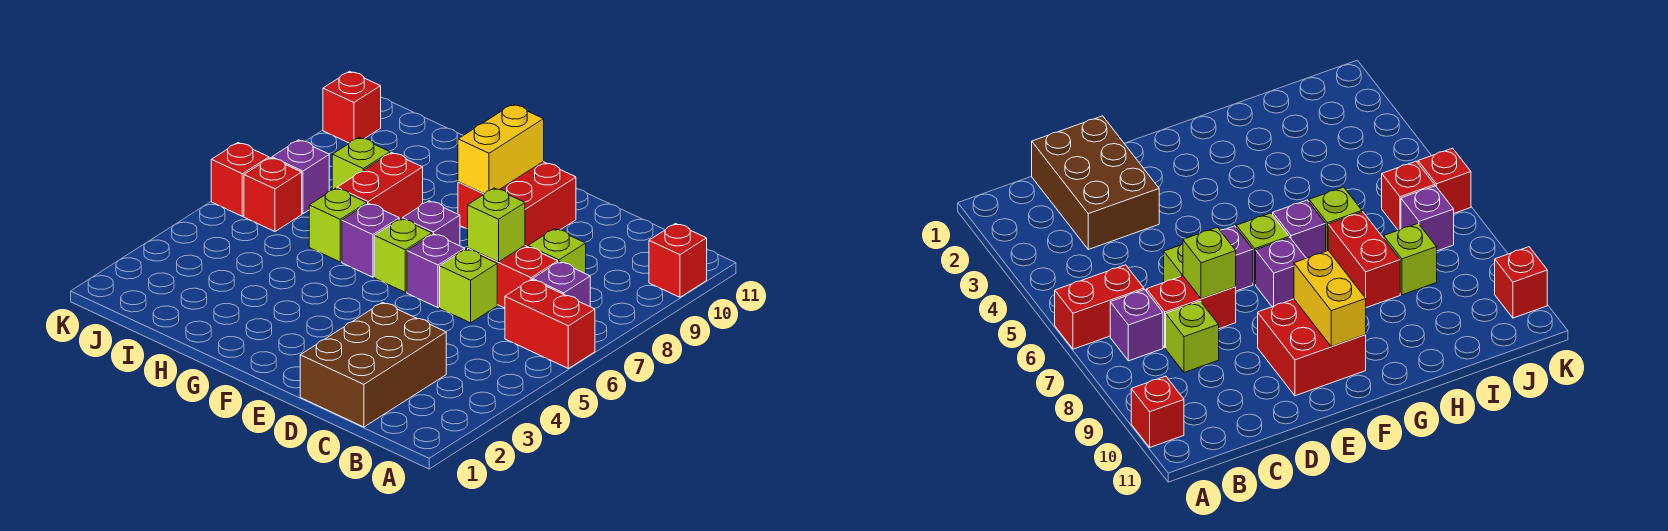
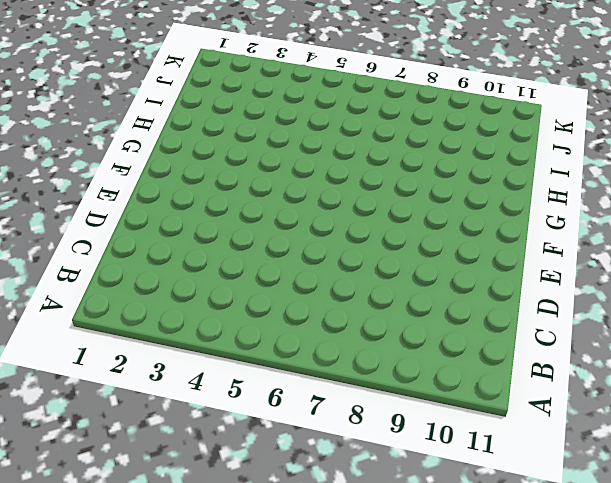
none -> red 1x2 brick [505,280,595,368]
none -> red 1x1 brick [649,224,707,297]
none -> purple 1x1 brick [533,262,590,306]

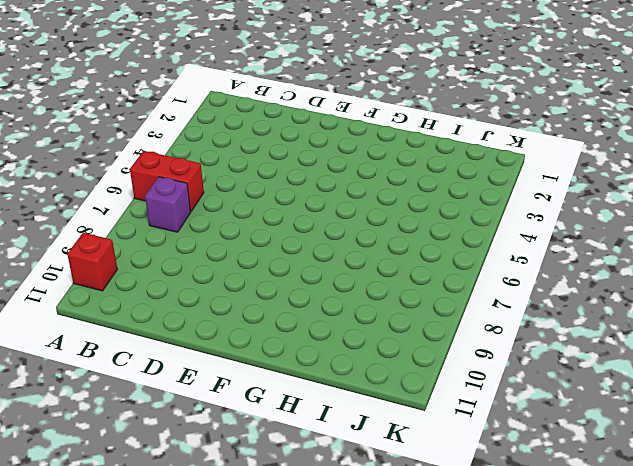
none -> brown 2x3 brick [300,302,446,427]
none -> red 1x2 brick [468,246,558,308]
none -> lime 1x1 brick [528,229,586,274]

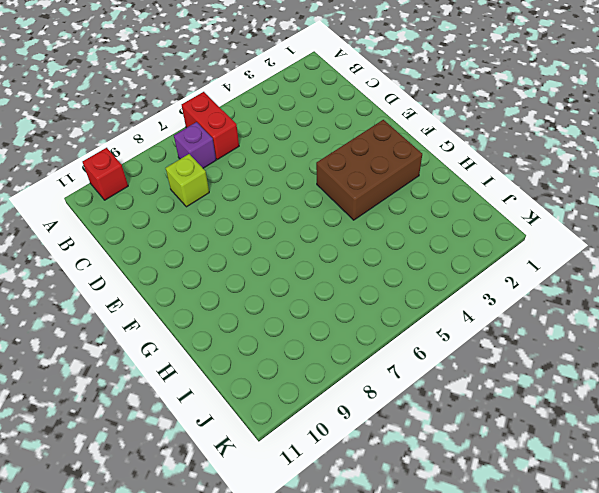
brown 2x3 brick [316,120,422,220] -> brown 2x3 brick moved to [300,302,446,427]
none -> red 1x2 brick [468,246,558,308]
none -> lime 1x1 brick [440,249,497,323]
none -> purple 1x1 brick [407,234,465,308]

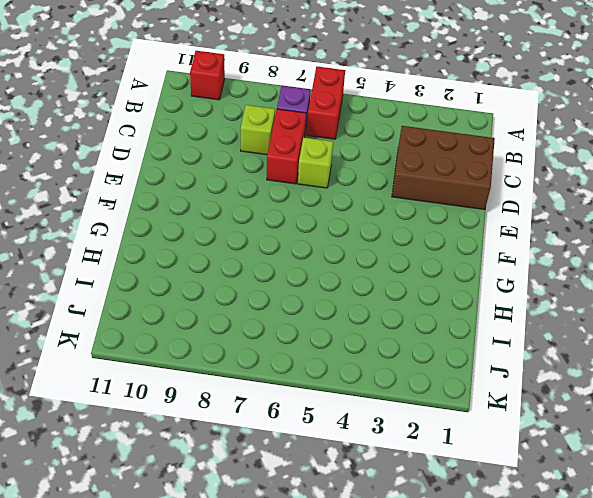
none -> purple 1x1 brick [407,234,465,308]
none -> red 2x2 brick [458,162,576,247]
none -> lime 1x1 brick [374,219,432,292]

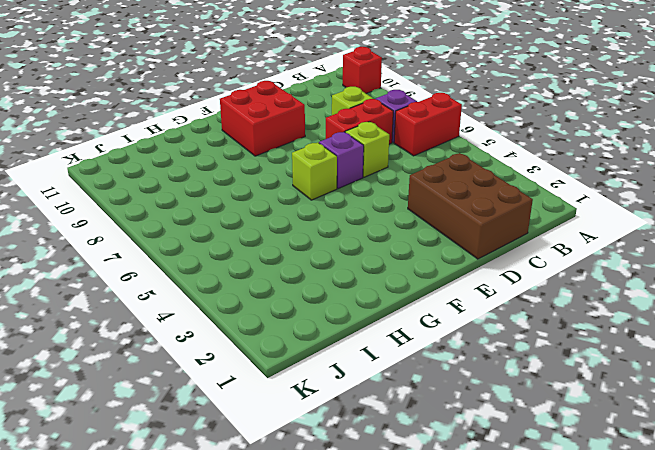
none -> purple 1x1 brick [402,201,460,246]
none -> purple 1x1 brick [342,203,399,277]
none -> lime 1x1 brick [309,188,367,262]

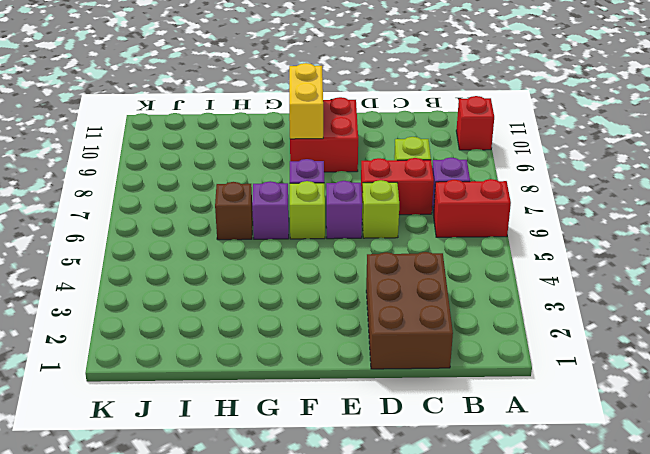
brown 1x1 brick [215,182,253,240] -> lime 1x1 brick [309,188,367,262]
none -> red 1x2 brick [337,153,423,219]
none -> lime 1x1 brick [332,138,390,190]
none -> red 1x1 brick [244,158,302,231]

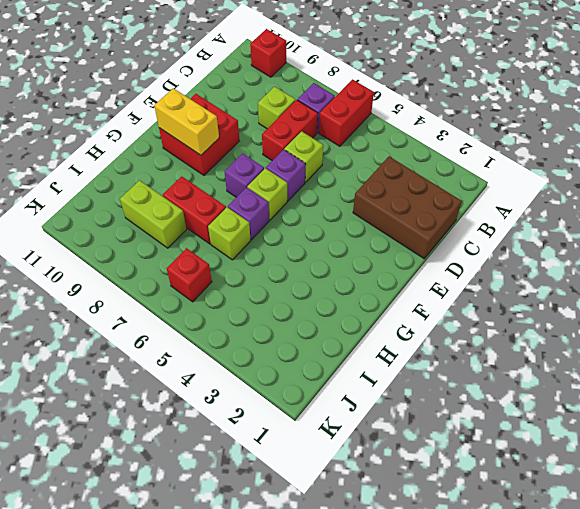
lime 1x2 brick [120,180,187,248] -> lime 1x1 brick [332,138,390,190]
none -> purple 1x1 brick [272,140,329,214]
none -> red 1x1 brick [211,143,269,216]
none -> red 1x1 brick [323,71,381,143]

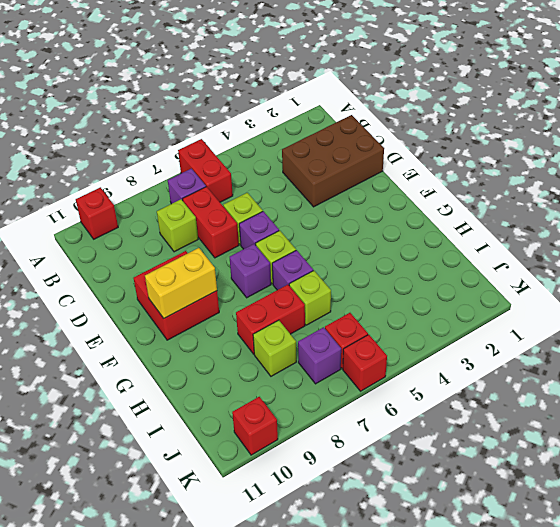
none -> lime 1x1 brick [468,188,525,262]

